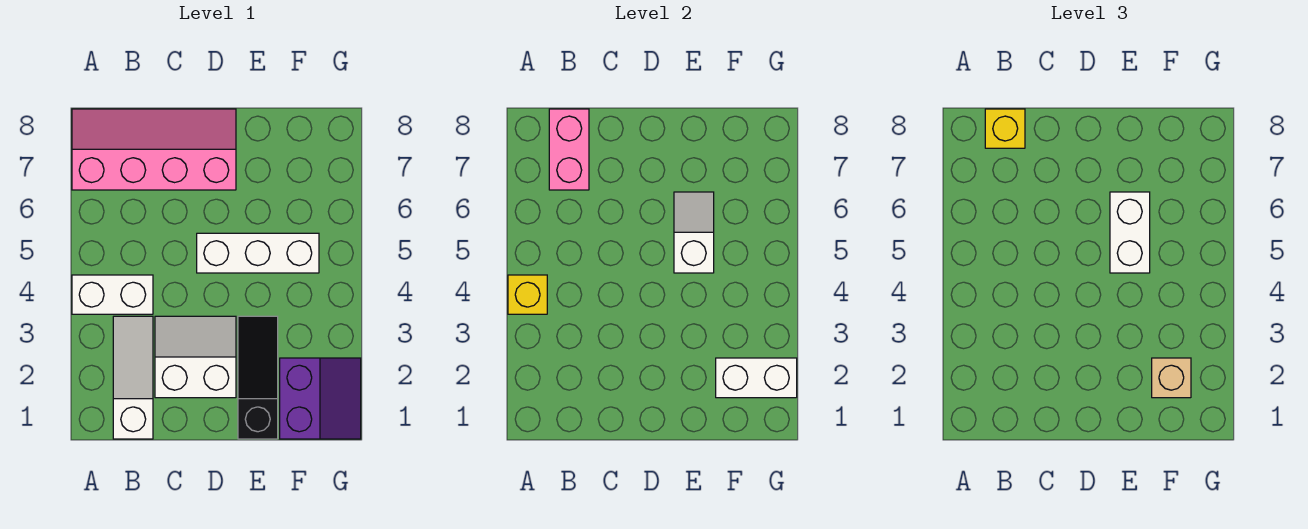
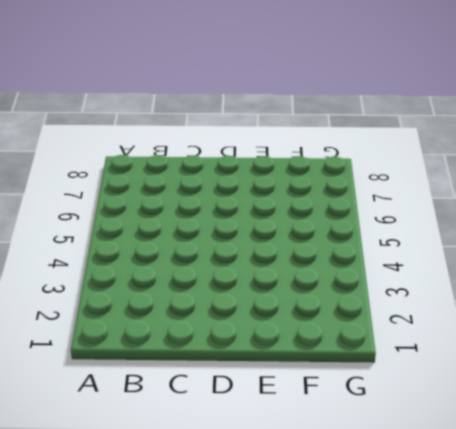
none -> white 1x2 brick [72,275,153,314]
none -> pink 2x4 slope [72,109,236,190]
none -> white 1x3 slope [113,316,153,439]

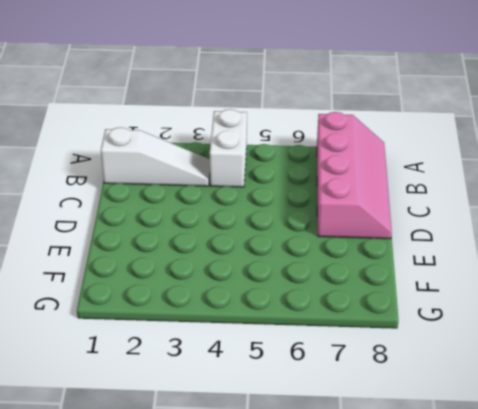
none -> white 2x2 slope [155,316,236,398]
none -> white 1x3 brick [197,233,319,273]
none -> black 1x3 slope [238,316,278,439]

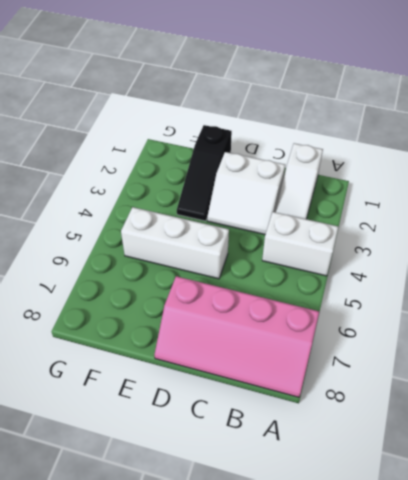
none -> purple 2x2 slope [280,358,361,439]
none -> yellow 1x1 brick [508,275,547,314]
none -> pink 1x2 brick [549,109,589,190]

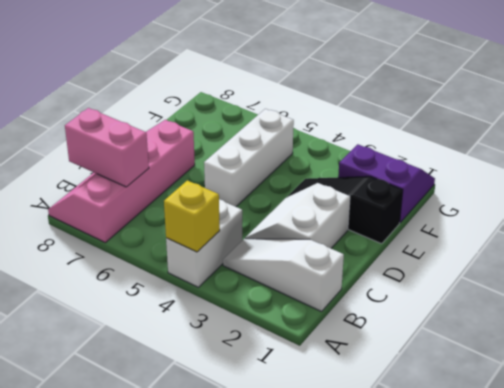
none -> white 1x2 slope [674,192,714,273]
none -> white 1x2 brick [716,358,797,398]
none -> yellow 1x1 brick [985,109,1025,148]

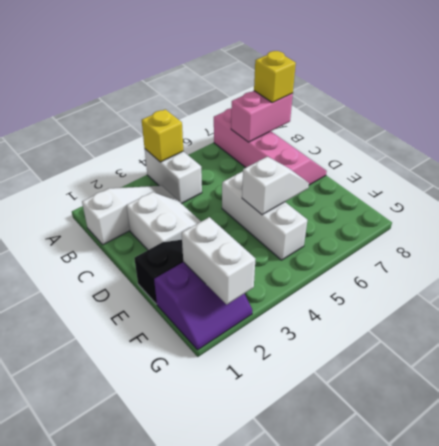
none -> white 1x2 brick [1110,192,1150,273]
none -> tan 1x1 brick [1152,358,1191,398]

